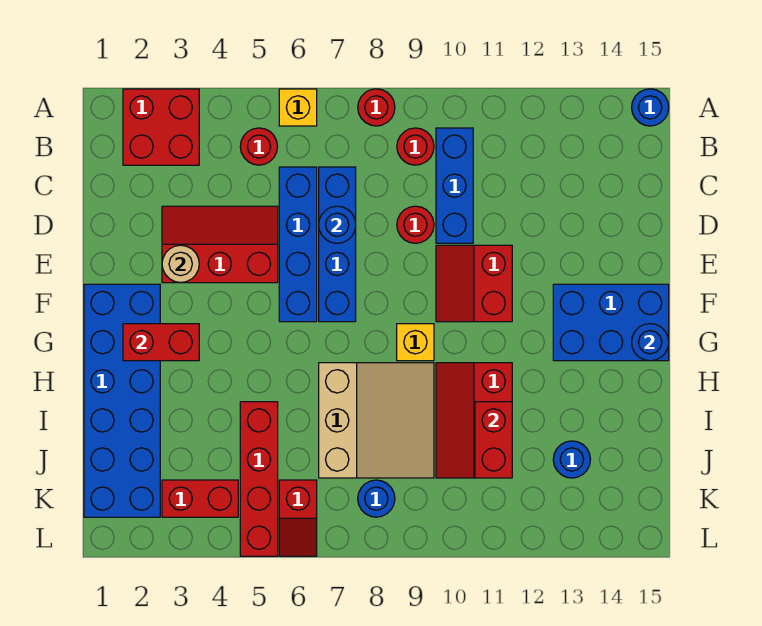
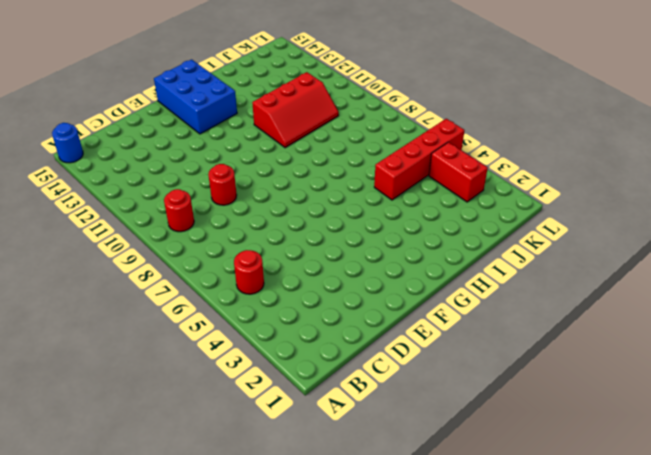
none -> red 2x2 brick [123,89,199,165]
none -> yellow 1x1 brick [279,89,317,126]
none -> red 1x1 round brick [358,89,395,126]

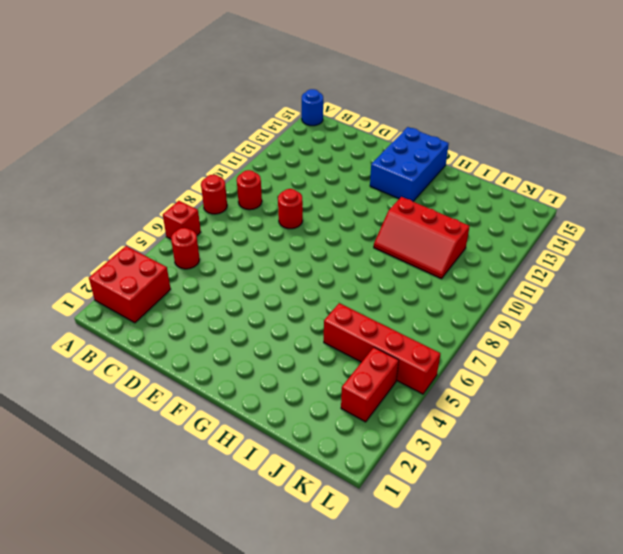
red 1x1 brick [163,201,201,239] -> yellow 1x1 brick [279,89,317,126]
none -> blue 1x3 brick [436,128,473,243]
none -> blue 1x4 brick [279,167,317,322]
none -> blue 1x4 brick [319,167,356,322]

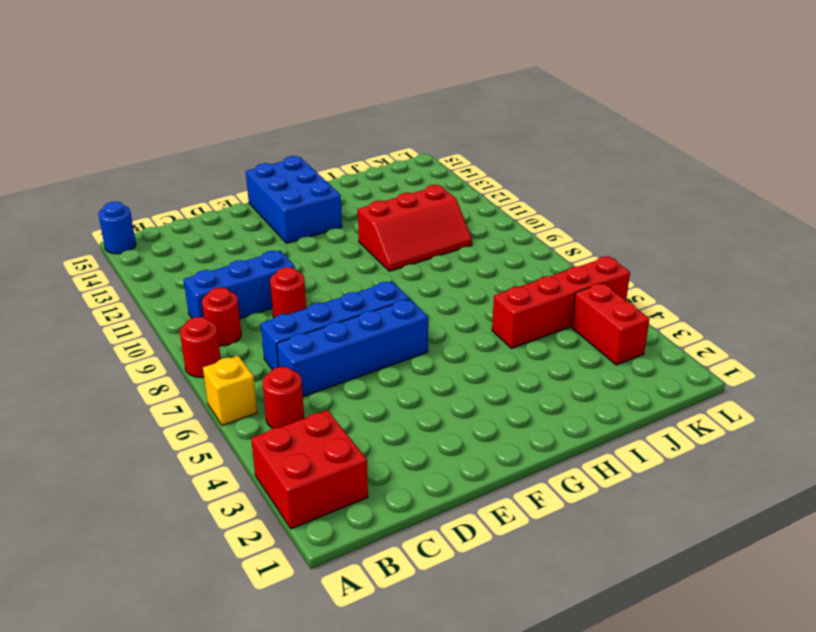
none -> red 2x3 slope [162,206,278,283]
none -> red 2x2 slope [436,245,512,322]
none -> blue 2x6 brick [84,284,160,517]

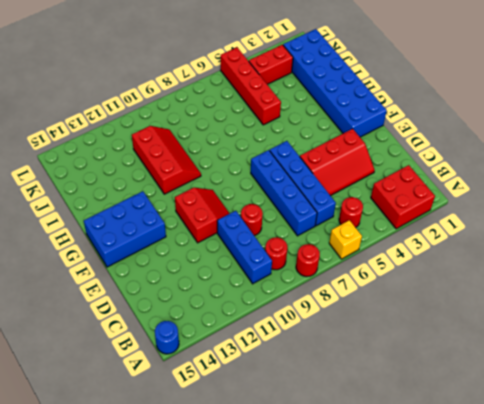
none -> yellow 1x1 brick [397,324,434,361]
none -> tan 3x3 slope [319,363,434,478]
none -> blue 1x1 round brick [553,441,590,478]

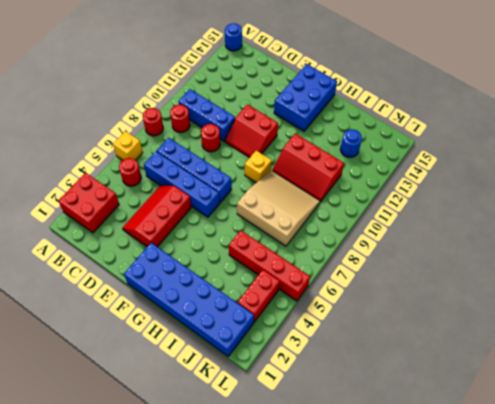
none -> red 1x2 slope [279,480,317,556]
none -> blue 1x1 round brick [358,480,395,517]
none -> blue 1x1 round brick [319,206,356,243]

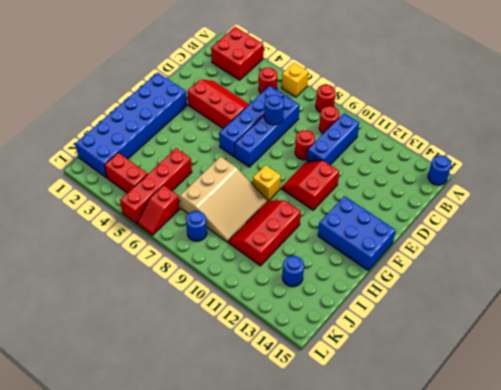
none -> tan 1x1 round brick [162,245,199,283]
none -> red 1x2 brick [123,324,199,361]
none -> blue 1x1 round brick [632,324,669,361]

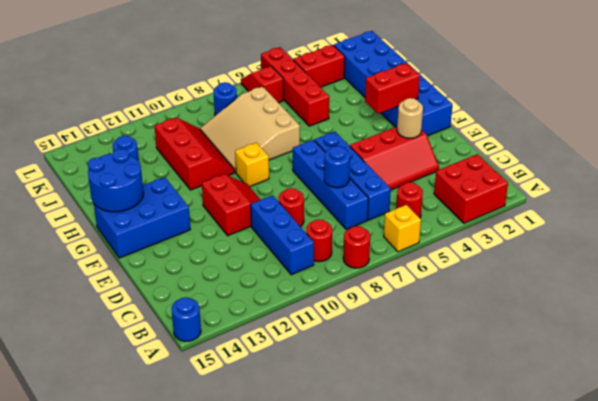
blue 2x2 round brick [88,149,143,212] -> blue 1x1 round brick [632,324,669,361]
none -> red 1x2 brick [475,402,512,478]

